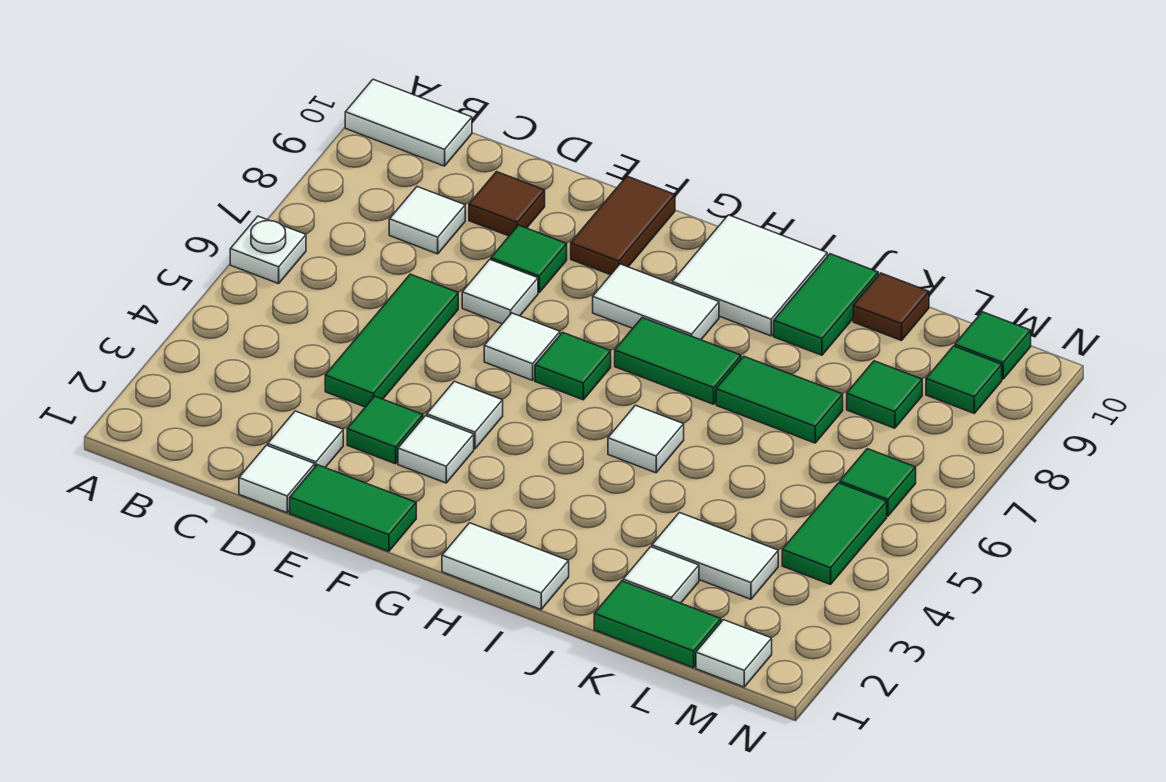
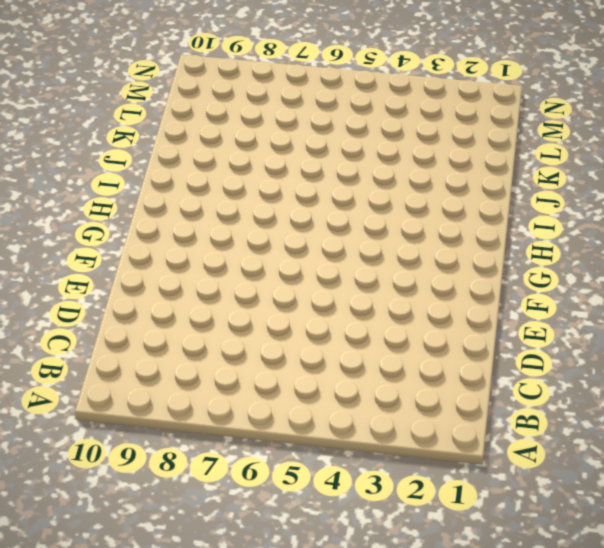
none -> white 1x1 plate [230,216,306,284]
none -> white 1x2 tile [345,79,472,166]
none -> white 1x1 tile [389,187,465,254]
none -> white 1x1 tile [239,445,315,513]

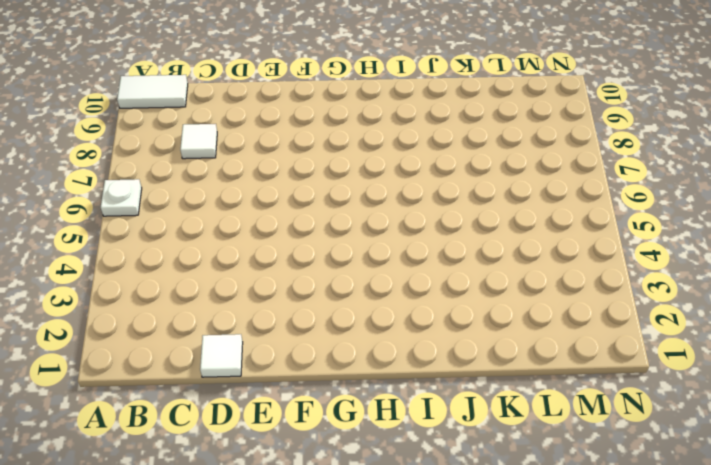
none -> white 1x1 tile [268,411,343,467]
none -> green 1x3 tile [325,274,458,407]
none -> brown 1x1 tile [469,172,545,236]
none -> green 1x2 tile [290,465,416,552]

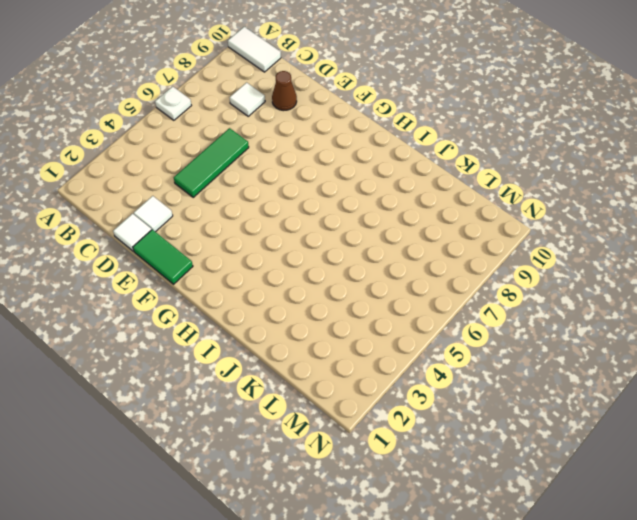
brown 1x1 cone [272,71,297,111] -> brown 1x1 tile [469,172,545,236]
none -> green 1x1 tile [347,396,423,464]
none -> white 1x1 tile [462,260,538,324]
none -> green 1x1 tile [491,225,567,293]
none -> white 1x1 tile [398,416,474,483]

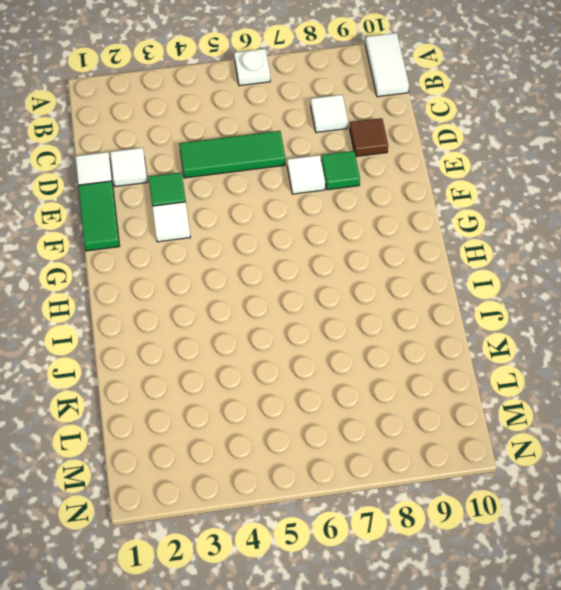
none -> white 1x1 tile [427,381,503,449]
none -> white 1x1 tile [484,313,560,380]
none -> brown 1x2 tile [571,176,675,275]
none -> green 1x1 tile [535,332,611,400]

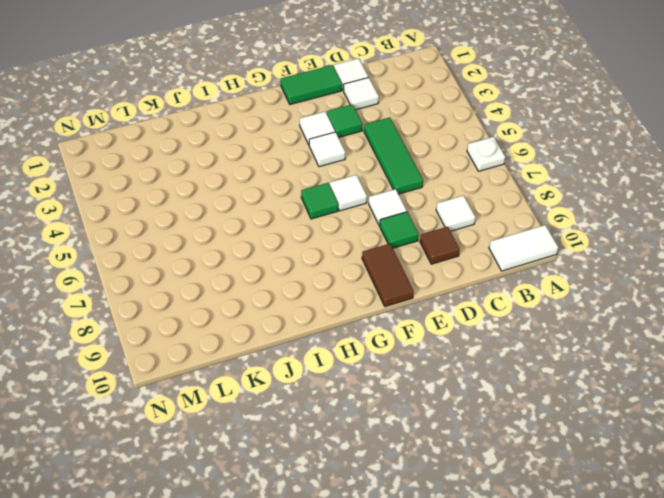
none -> white 1x2 tile [593,264,719,340]
none -> white 1x2 tile [442,523,569,610]
none -> green 1x2 tile [615,318,741,404]
none -> white 2x2 tile [672,215,827,336]

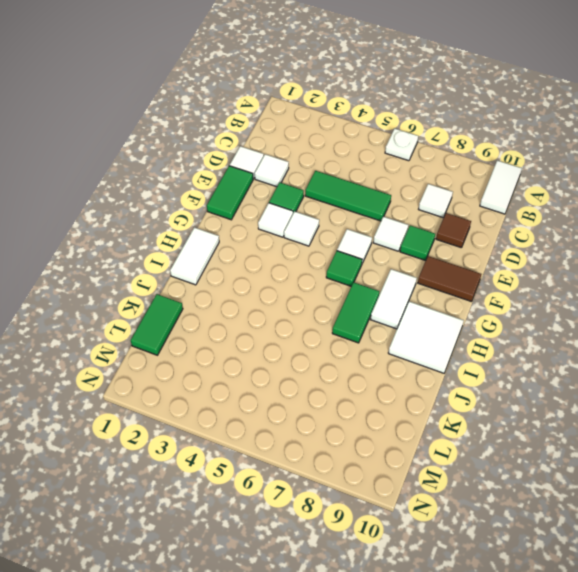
none -> white 1x1 tile [608,405,684,473]
none -> green 1x2 tile [716,356,843,443]
none -> green 1x2 tile [774,254,878,355]
none -> white 1x1 tile [623,547,699,603]

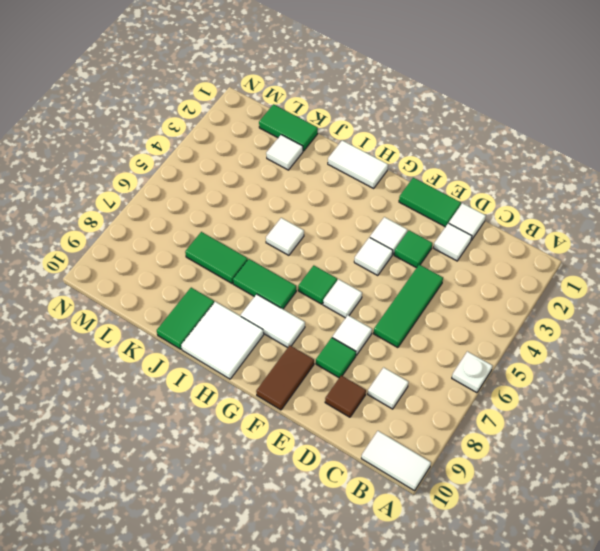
none -> white 1x2 tile [652,513,778,599]
none -> brown 1x1 tile [853,273,929,341]
none -> green 1x1 tile [847,361,922,428]
none -> white 1x1 tile [696,620,772,687]

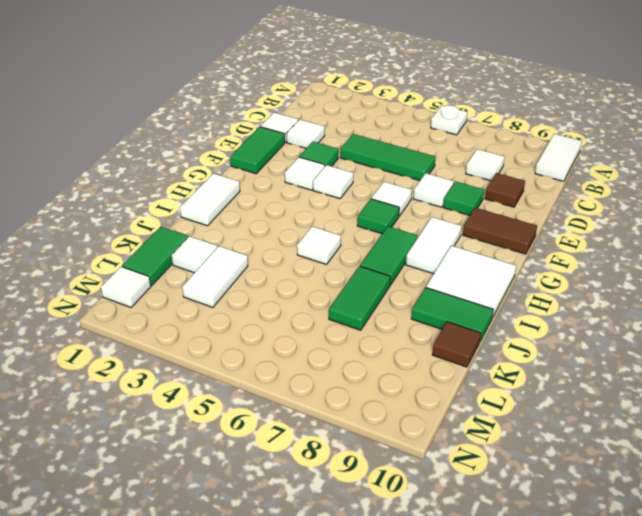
none -> green 1x1 tile [847,361,922,428]
none -> green 1x2 tile [782,483,887,585]
none -> green 1x1 tile [840,449,916,516]
none -> green 1x1 tile [926,346,1002,413]

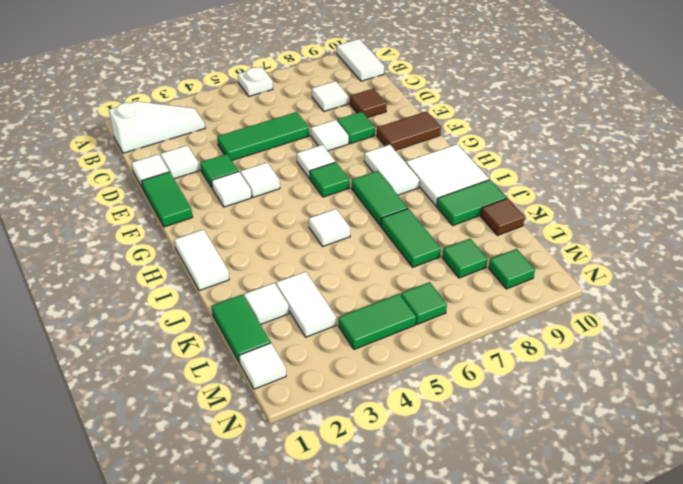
white 1x3 slope [109,101,205,153] -> none
none -> green 1x1 tile [955,312,1031,379]

